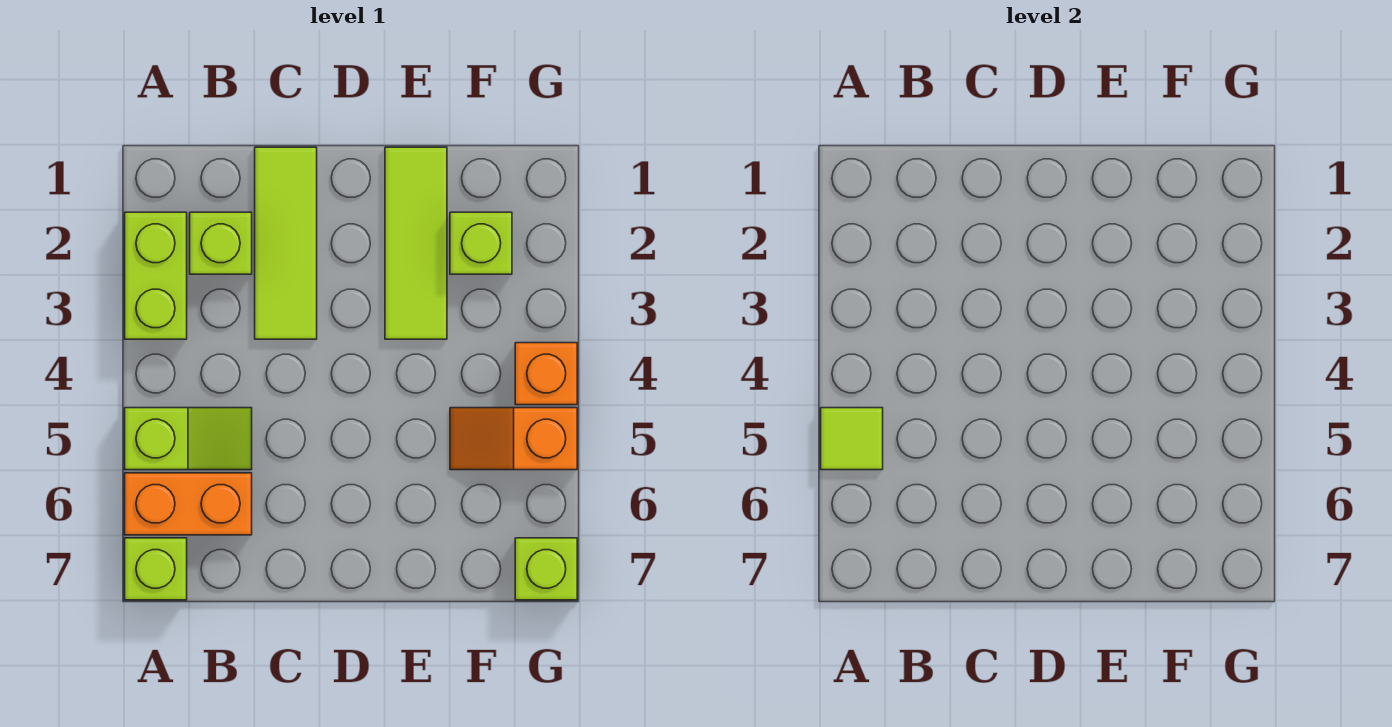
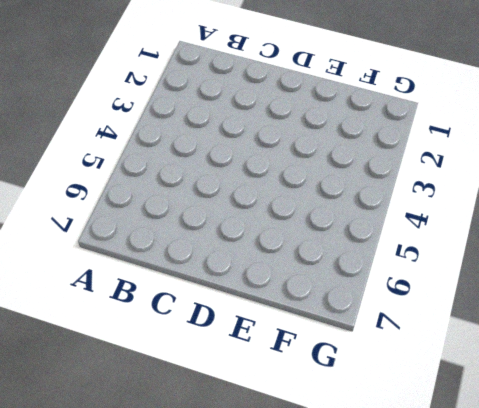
none -> lime 1x2 brick [125,212,187,339]
none -> lime 1x2 slope [125,408,252,470]
none -> orange 1x2 brick [125,473,252,535]

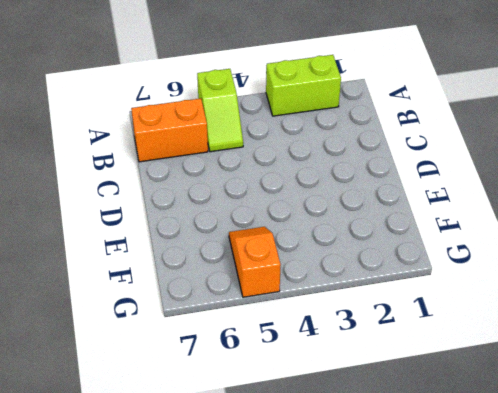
orange 1x2 brick [131,98,208,162] -> orange 1x2 brick turned to [125,473,252,535]
none -> lime 1x1 brick [125,538,187,600]
none -> lime 1x1 brick [190,212,252,274]
none -> lime 1x3 tile [255,147,317,339]

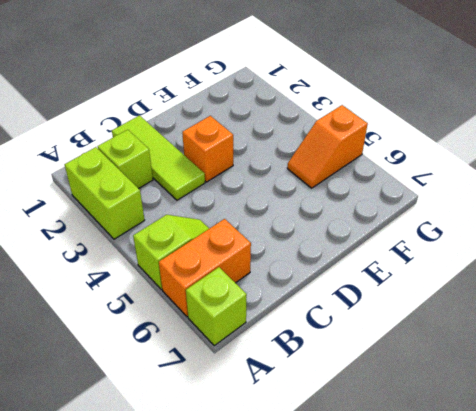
orange 1x1 brick [182,116,233,182] -> orange 1x1 brick moved to [515,343,577,405]
none -> lime 1x3 tile [385,147,447,339]
none -> lime 1x1 brick [450,212,512,274]
none -> lime 1x1 brick [515,538,577,600]

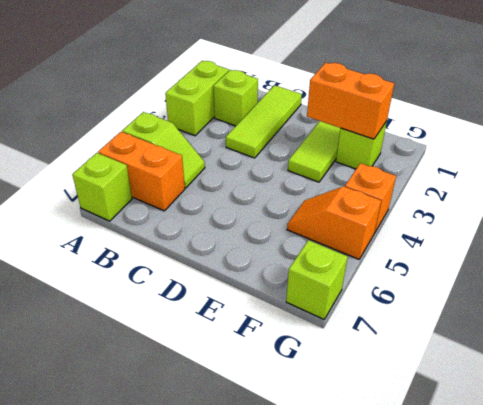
orange 1x2 brick [307,63,394,139] -> none
none -> lime 1x1 tile [821,408,883,470]

